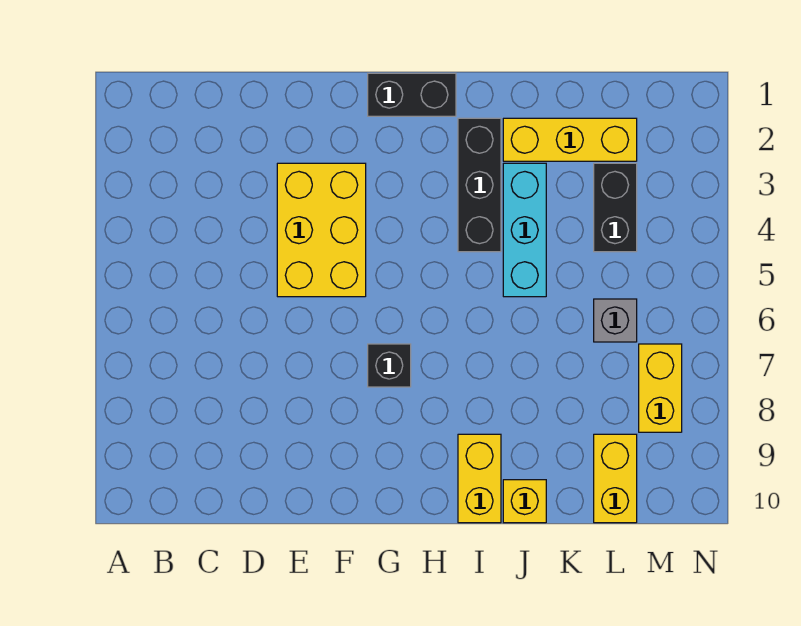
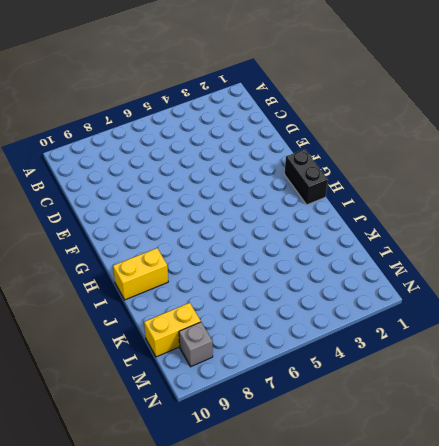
grey 1x1 brick [179,322,213,367] -> grey 1x1 brick moved to [594,299,637,342]
none -> yellow 2x3 brick [277,163,366,297]
none -> black 1x1 brick [368,344,411,387]
none -> black 1x3 brick [458,118,501,252]

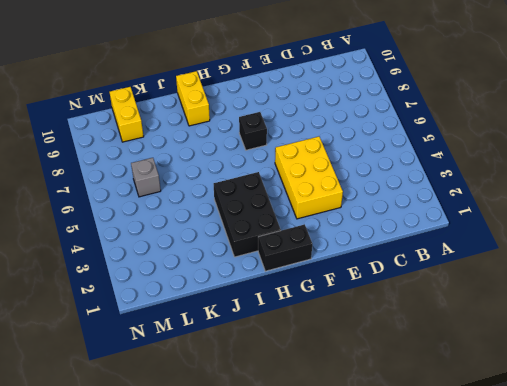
black 2x3 brick [214,172,281,257] -> black 1x3 brick [458,118,501,252]
none -> yellow 1x3 brick [503,118,637,161]
none -> cyan 1x3 brick [503,163,546,297]
none -> yellow 1x1 brick [503,480,546,523]

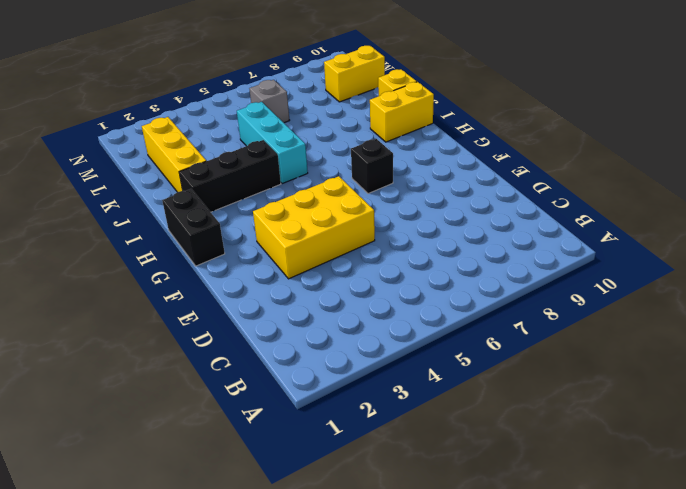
cyan 1x3 brick [237,102,308,184] -> cyan 1x3 brick turned to [503,163,546,297]
none -> black 1x2 brick [594,163,637,252]
none -> yellow 1x2 brick [639,344,682,432]

